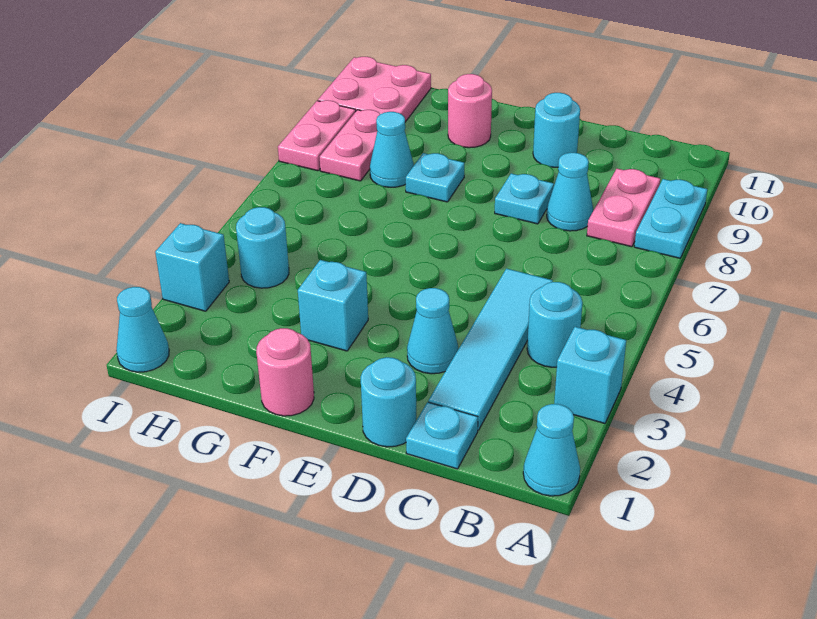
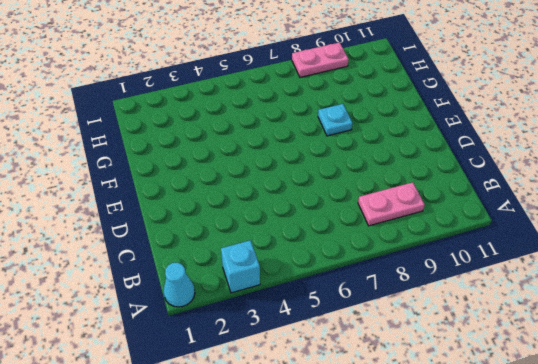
none -> cyan 1x2 plate [634,179,707,258]
none -> cyan 1x1 round brick [527,282,583,367]
none -> cyan 1x1 plate [406,402,478,469]

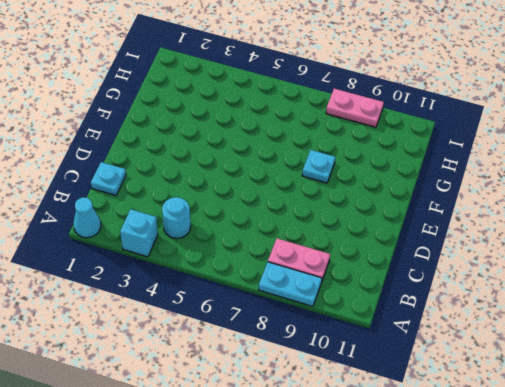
none -> cyan 1x4 tile [428,269,553,430]
none -> cyan 1x1 cone [547,153,593,231]
none -> cyan 1x1 round brick [361,357,416,447]

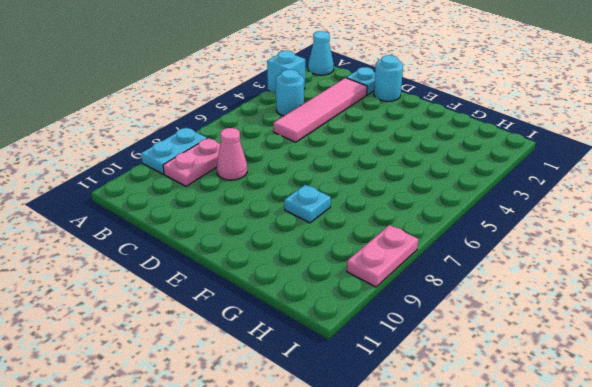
pink 1x4 tile [273,78,367,142] -> cyan 1x4 tile [428,269,553,430]
pink 1x1 cone [217,128,247,180] -> cyan 1x1 cone [547,153,593,231]
none -> cyan 1x1 cone [407,288,458,374]
none -> cyan 1x1 plate [495,173,554,224]
none -> cyan 1x1 round brick [533,93,580,167]

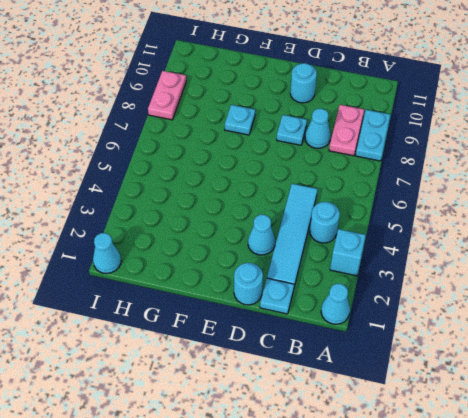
none -> pink 1x1 round brick [256,328,314,416]
none -> cyan 1x1 brick [298,260,368,351]
none -> pink 1x1 round brick [448,74,492,148]

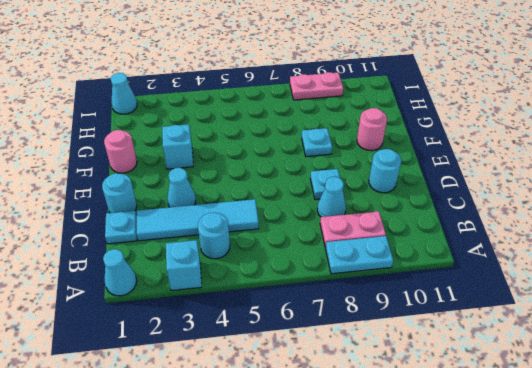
none -> cyan 1x1 cone [370,112,414,187]
none -> cyan 1x1 round brick [236,207,289,288]
none -> pink 1x2 plate [320,110,380,181]

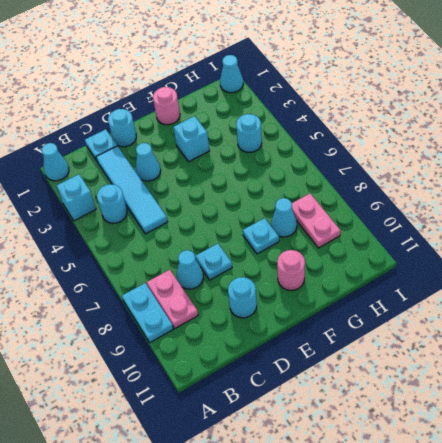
none -> pink 2x2 plate [318,57,431,122]
none -> cyan 1x1 brick [155,223,229,311]
none -> pink 1x2 plate [278,100,356,171]

